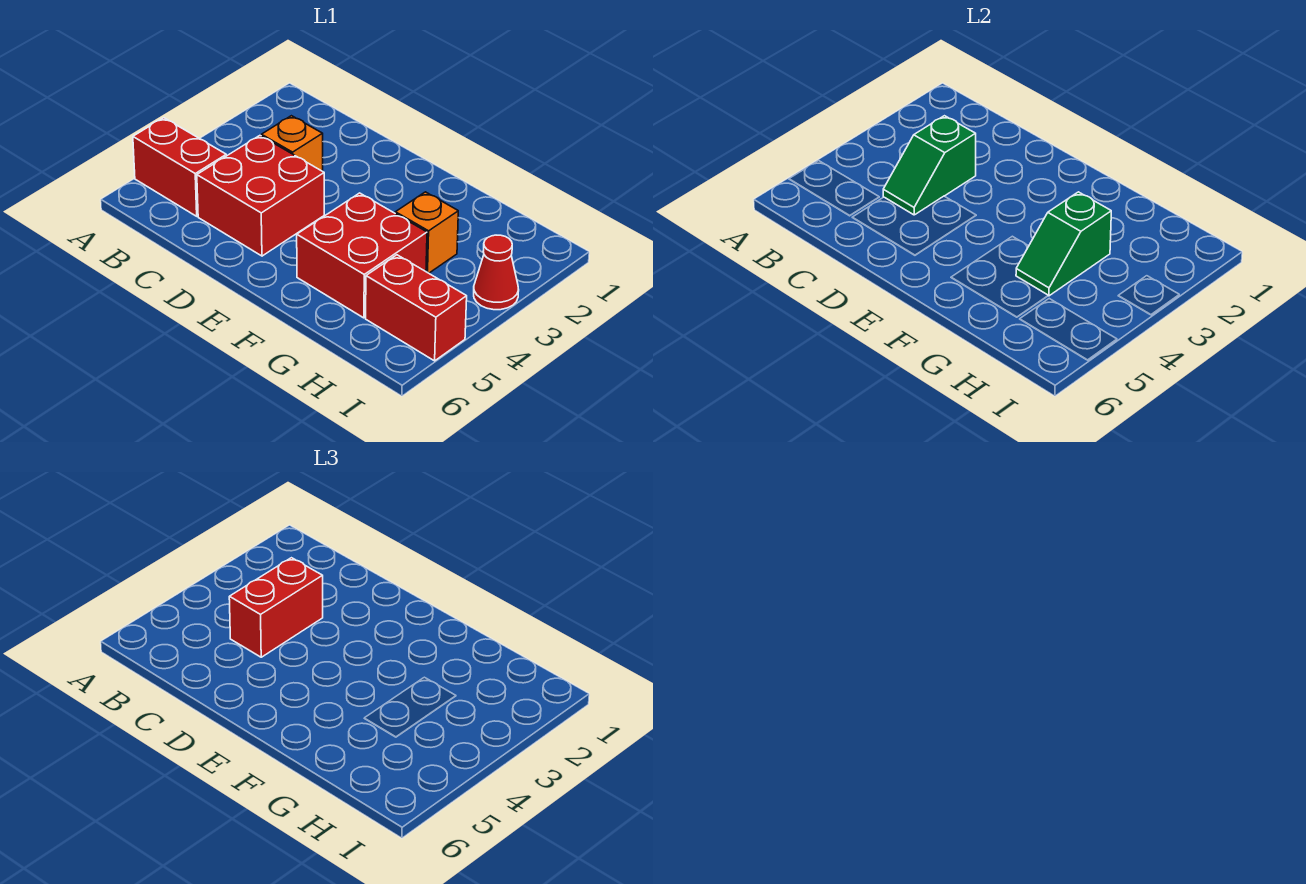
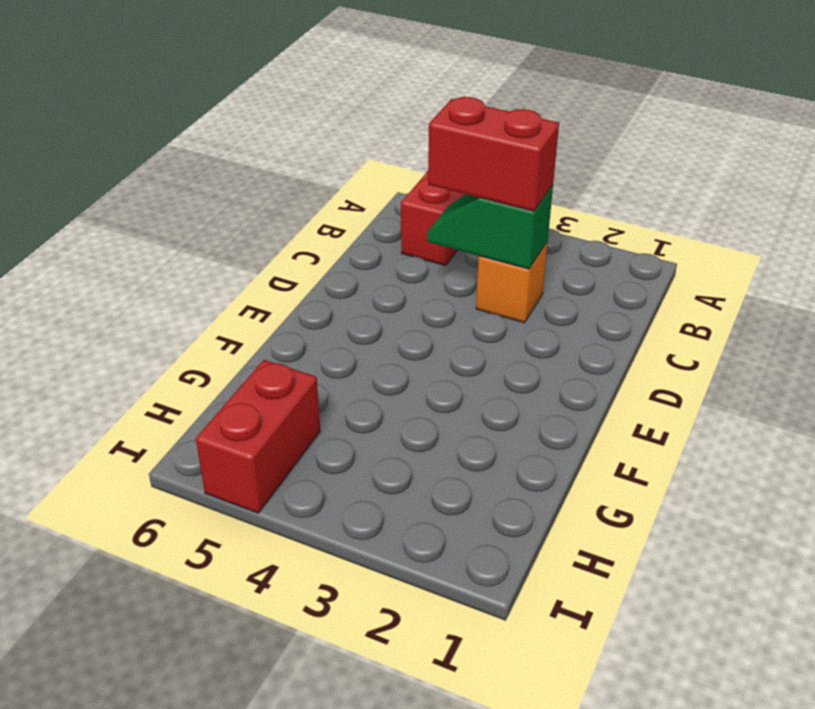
none -> red 2x2 brick [197,136,324,256]
none -> red 2x2 brick [297,193,427,318]

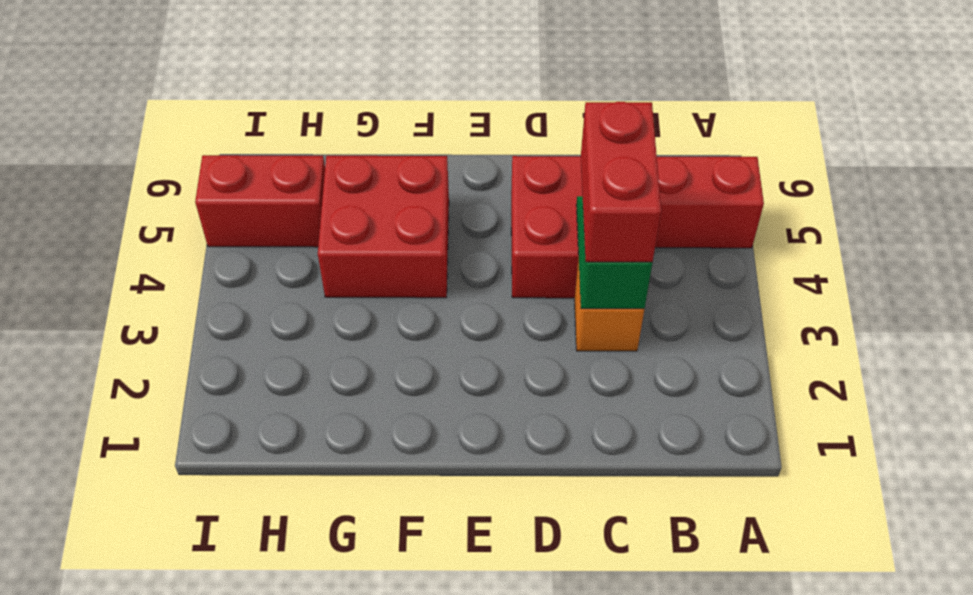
none -> orange 1x1 brick [395,192,458,273]
none -> red 1x1 cone [474,235,519,310]

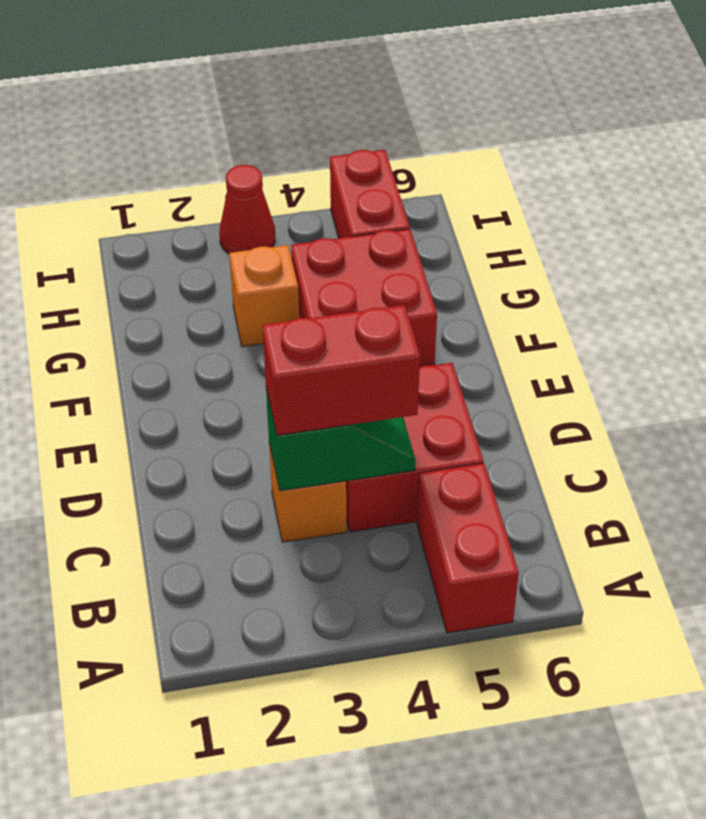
none -> green 1x2 slope [1016,192,1111,296]

